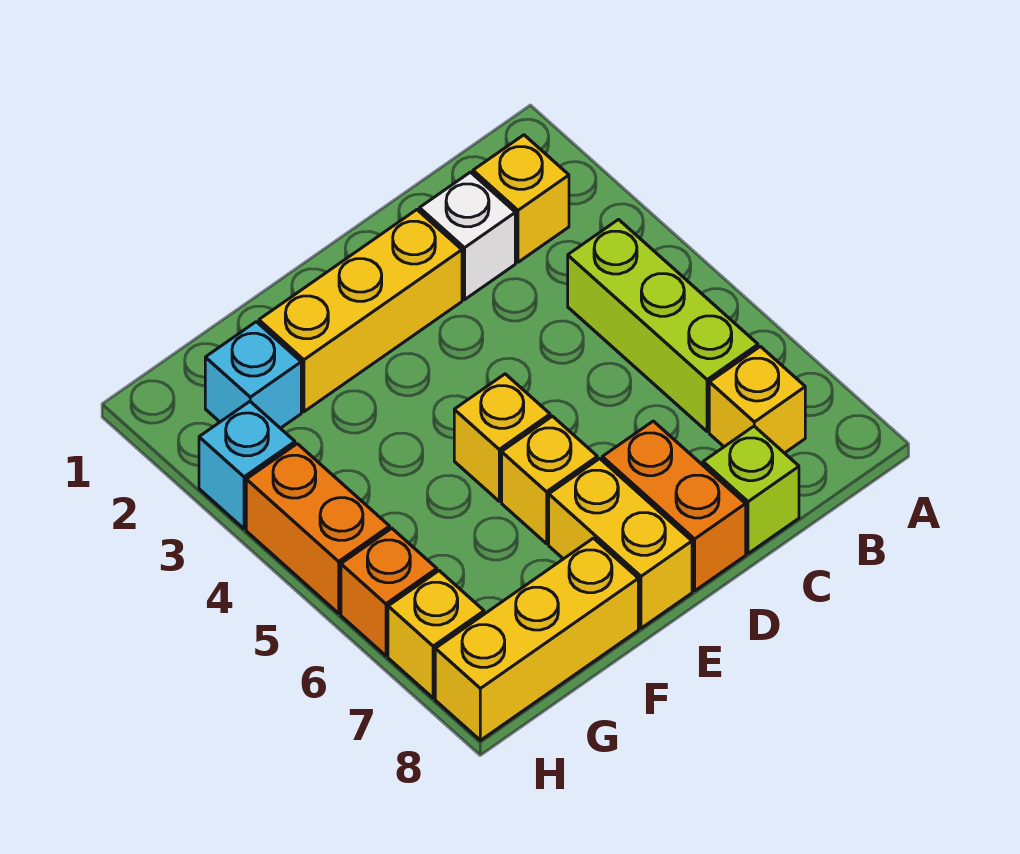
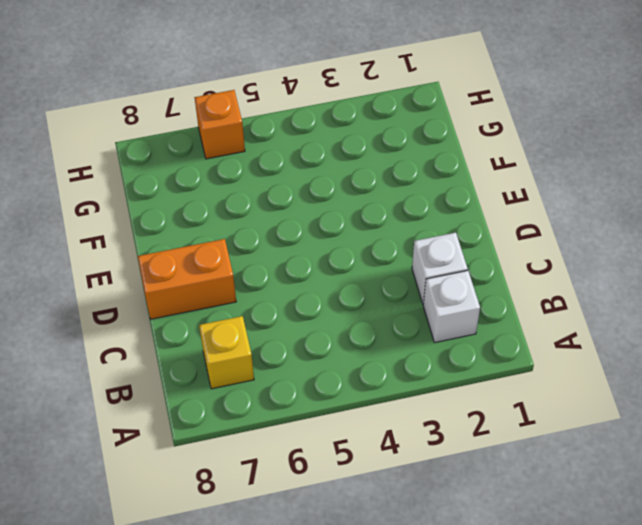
white 1x1 brick [423,270,480,343] -> yellow 1x1 brick [473,135,569,262]
none -> lime 1x3 brick [568,220,758,432]
none -> lime 1x1 brick [703,426,799,554]
none -> yellow 1x3 brick [259,210,462,412]

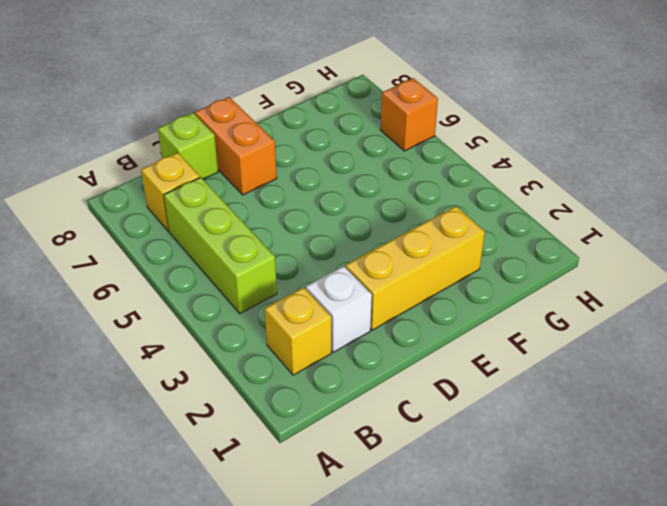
none -> yellow 1x1 brick [454,374,550,501]
none -> yellow 1x1 brick [502,416,597,544]
none -> yellow 1x2 brick [549,459,692,628]

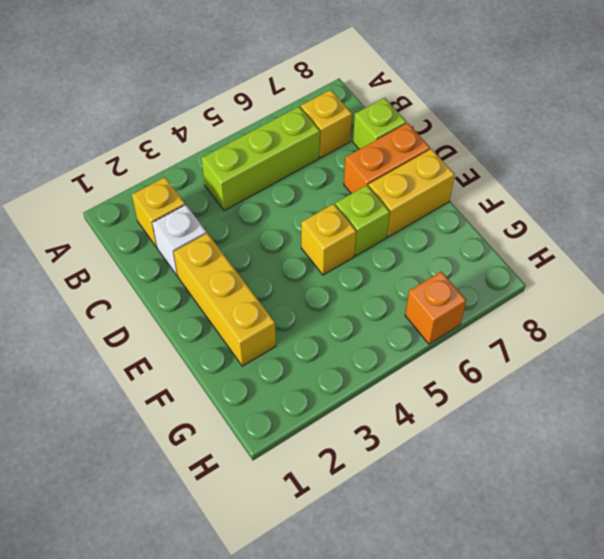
lime 1x1 brick [335,185,390,256] -> yellow 1x1 brick [502,416,597,544]
none -> yellow 1x3 brick [435,538,638,740]
none -> cyan 1x1 brick [205,322,301,428]
none -> cyan 1x1 brick [199,402,295,529]

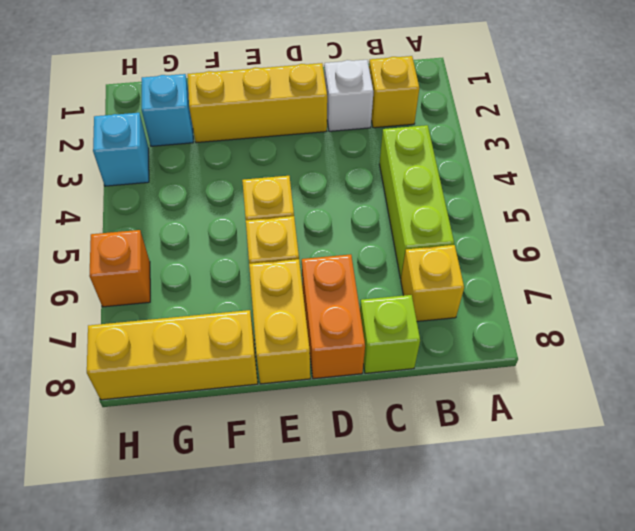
none -> orange 1x2 brick [246,444,390,613]
none -> yellow 1x1 brick [388,571,484,698]

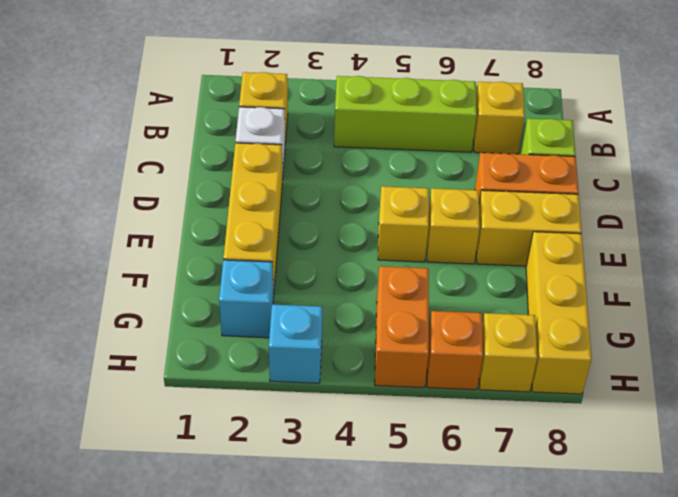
orange 1x2 brick [375,266,429,388] -> orange 1x2 brick turned to [246,444,390,613]

